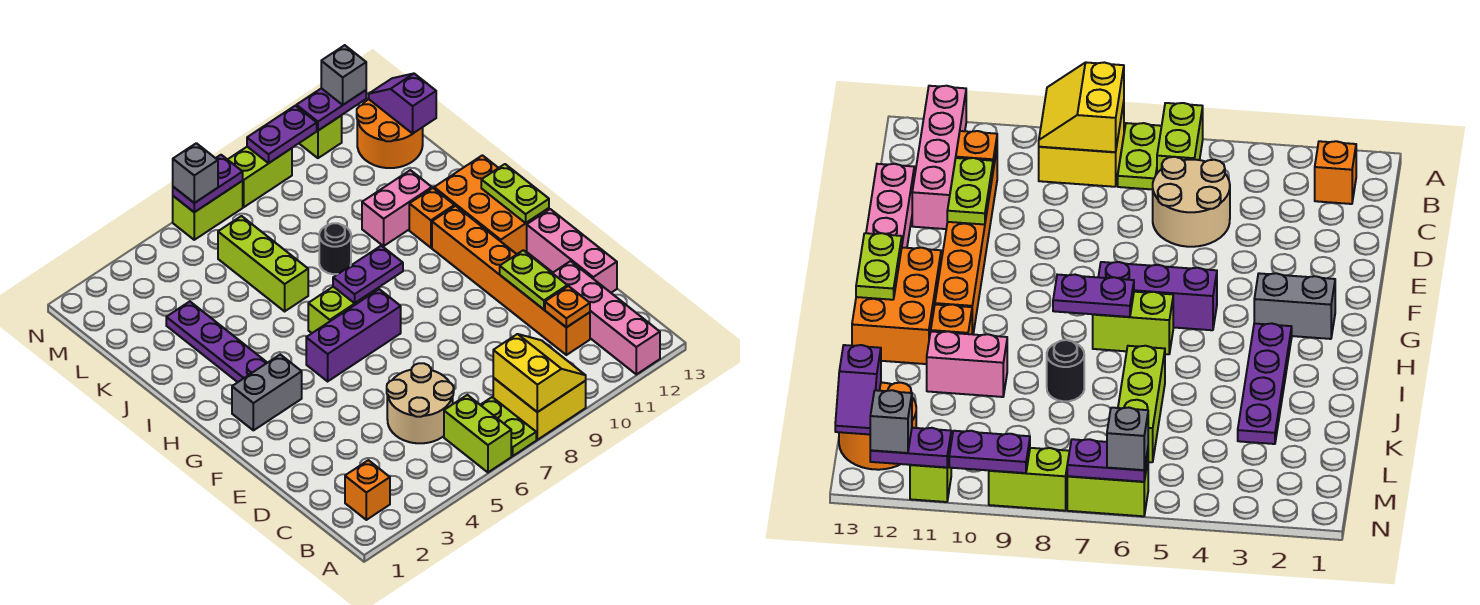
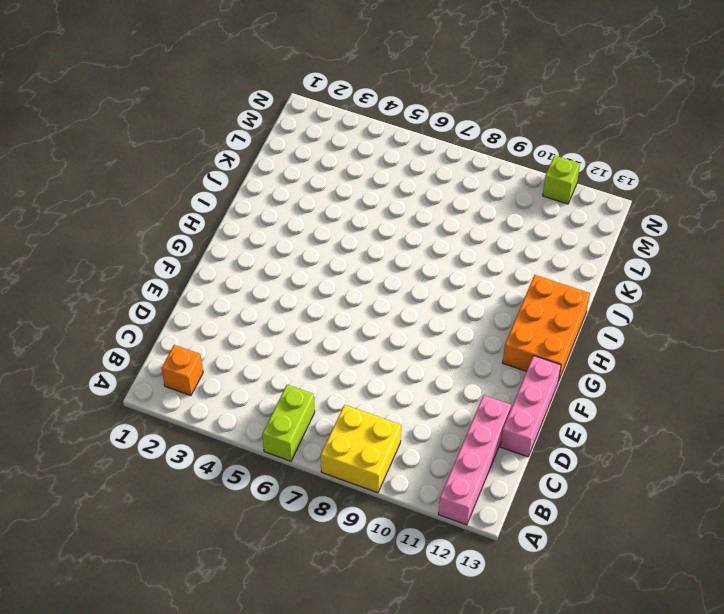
none -> lime 1x2 plate [481,397,536,456]
none -> tan 2x2 round brick [387,363,454,443]
none -> orange 1x6 brick [432,206,590,355]
none -> grey 1x2 brick [232,355,302,430]

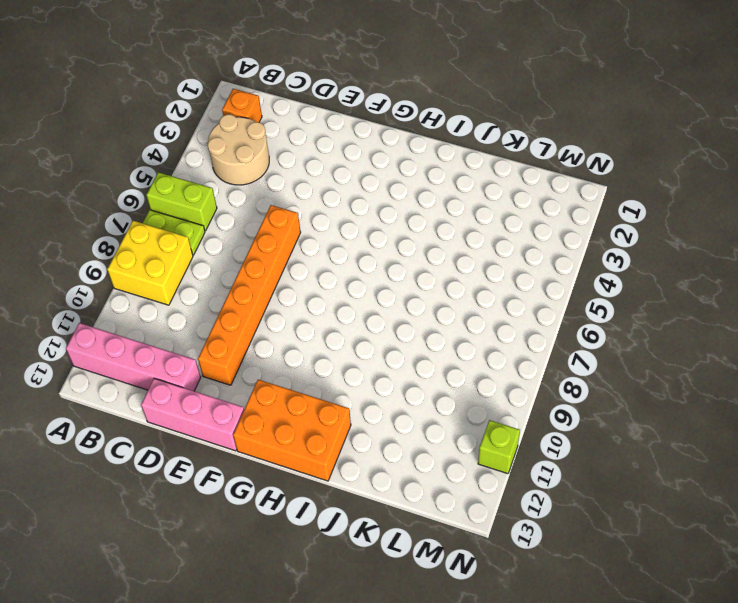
tan 2x2 round brick [208,114,269,185] -> tan 2x2 round brick moved to [387,363,454,443]
orange 1x6 brick [198,205,301,385] -> orange 1x6 brick turned to [432,206,590,355]
none -> grey 1x2 brick [232,355,302,430]
none -> purple 1x3 brick [306,289,401,381]
none -> purple 1x4 plate [166,302,267,382]
none -> lime 1x2 brick [308,287,378,333]

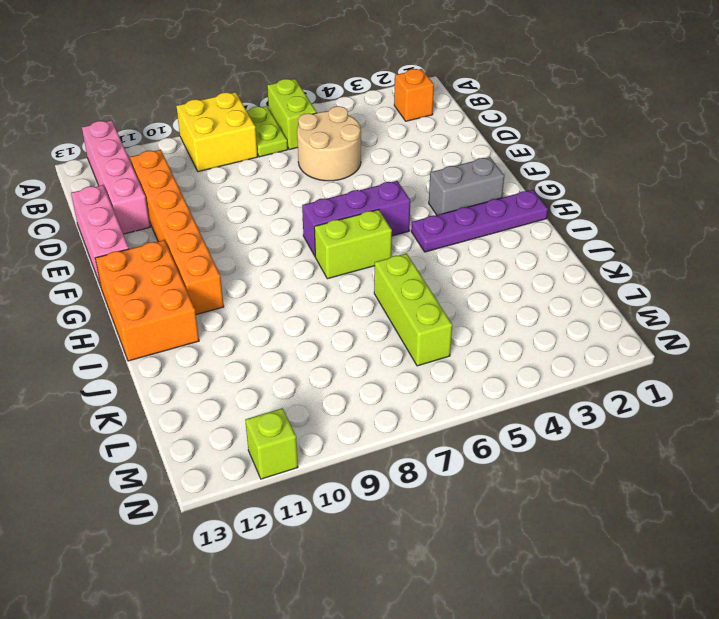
purple 1x4 plate [411,190,548,252] -> purple 1x4 plate turned to [166,302,267,382]
none -> orange 1x1 brick [409,188,454,248]
none -> black 1x1 round brick [319,223,351,274]
none -> pink 1x2 brick [362,170,432,246]
none -> orange 2x2 round brick [357,99,423,168]

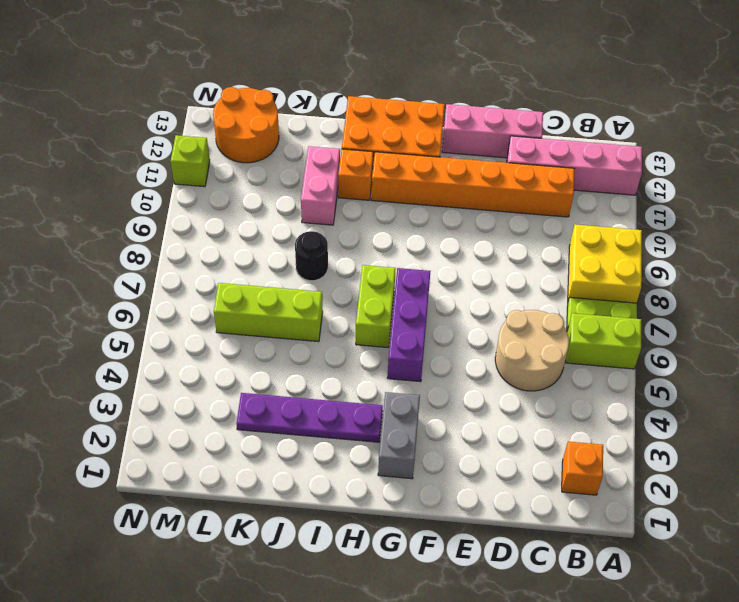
none -> lime 1x2 brick [173,181,243,240]
none -> lime 1x2 brick [228,147,292,207]
none -> yellow 2x2 slope [493,334,586,412]
none -> orange 1x1 plate [545,286,590,327]

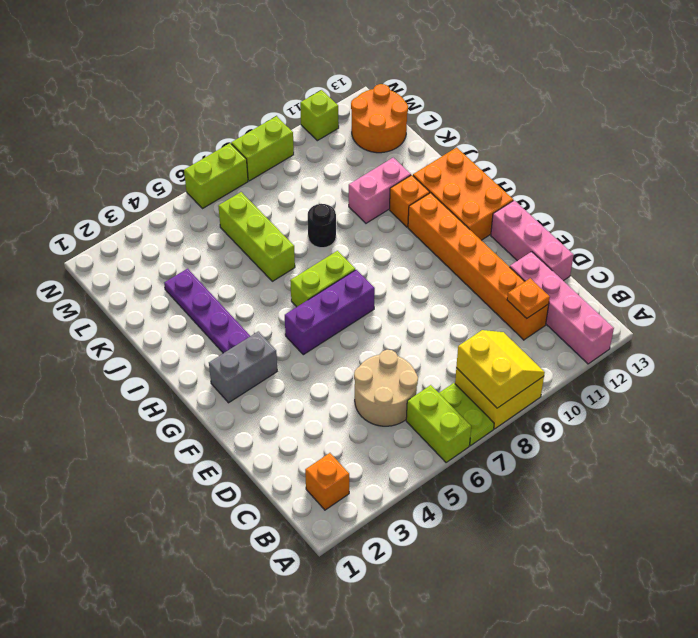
none -> lime 1x2 plate [500,250,567,309]
none -> lime 1x2 plate [481,164,549,223]
none -> purple 1x2 plate [333,246,403,303]
none -> purple 1x2 slope [369,74,436,133]

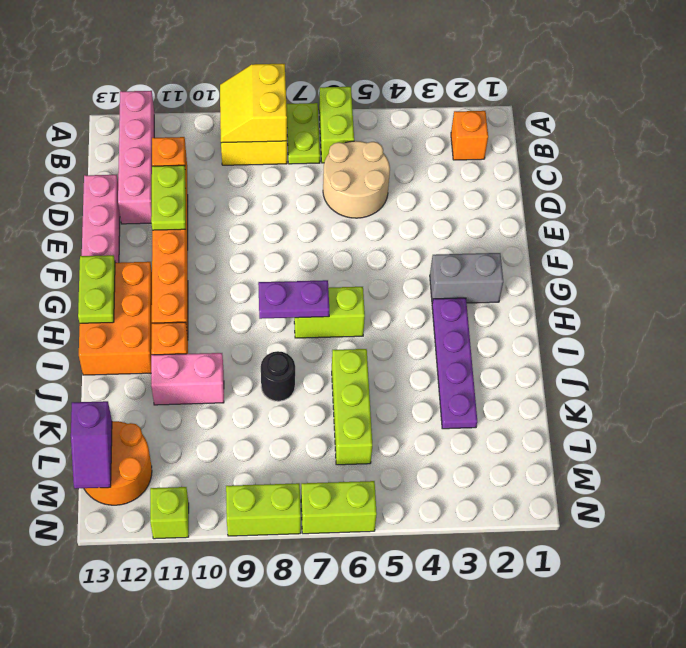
none -> purple 1x3 brick [306,289,401,381]
none -> purple 1x2 plate [173,155,243,212]
none -> purple 1x2 plate [247,106,317,163]
none -> purple 1x2 plate [296,88,366,130]

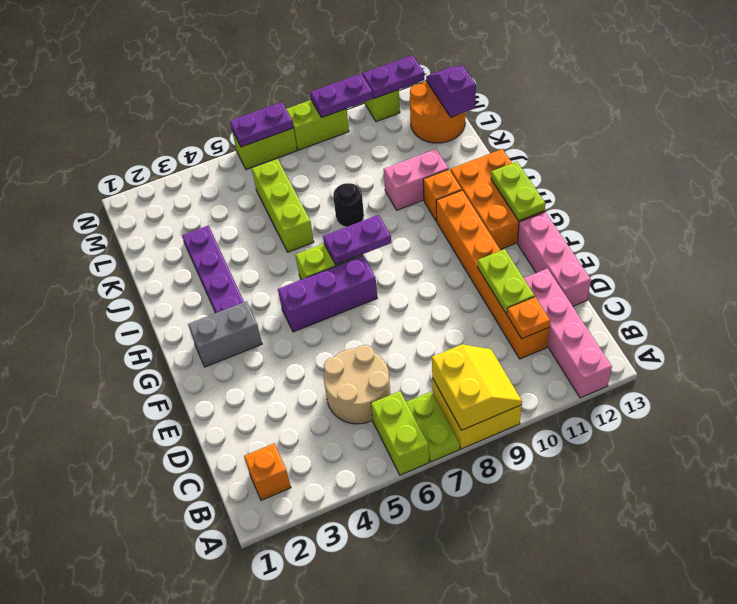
none -> grey 1x1 brick [173,143,218,203]
none -> grey 1x1 brick [321,45,366,105]

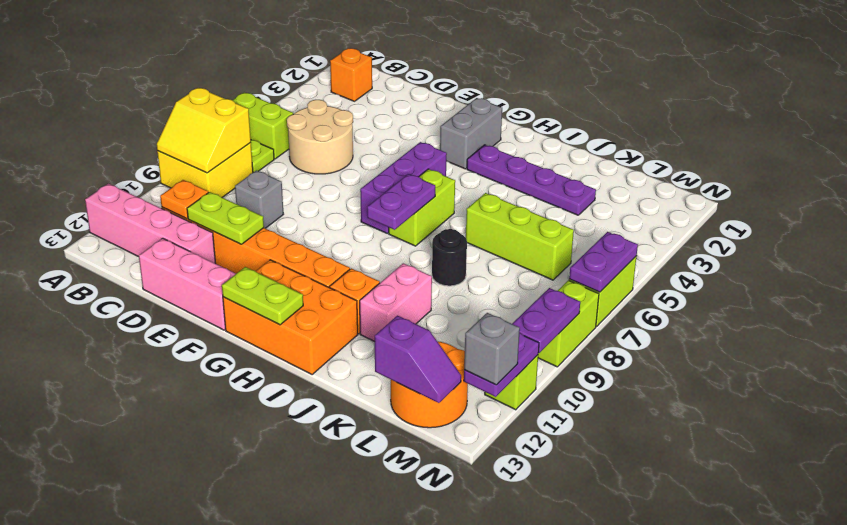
grey 1x1 brick [235,170,284,228] -> grey 1x1 brick moved to [173,143,218,203]

